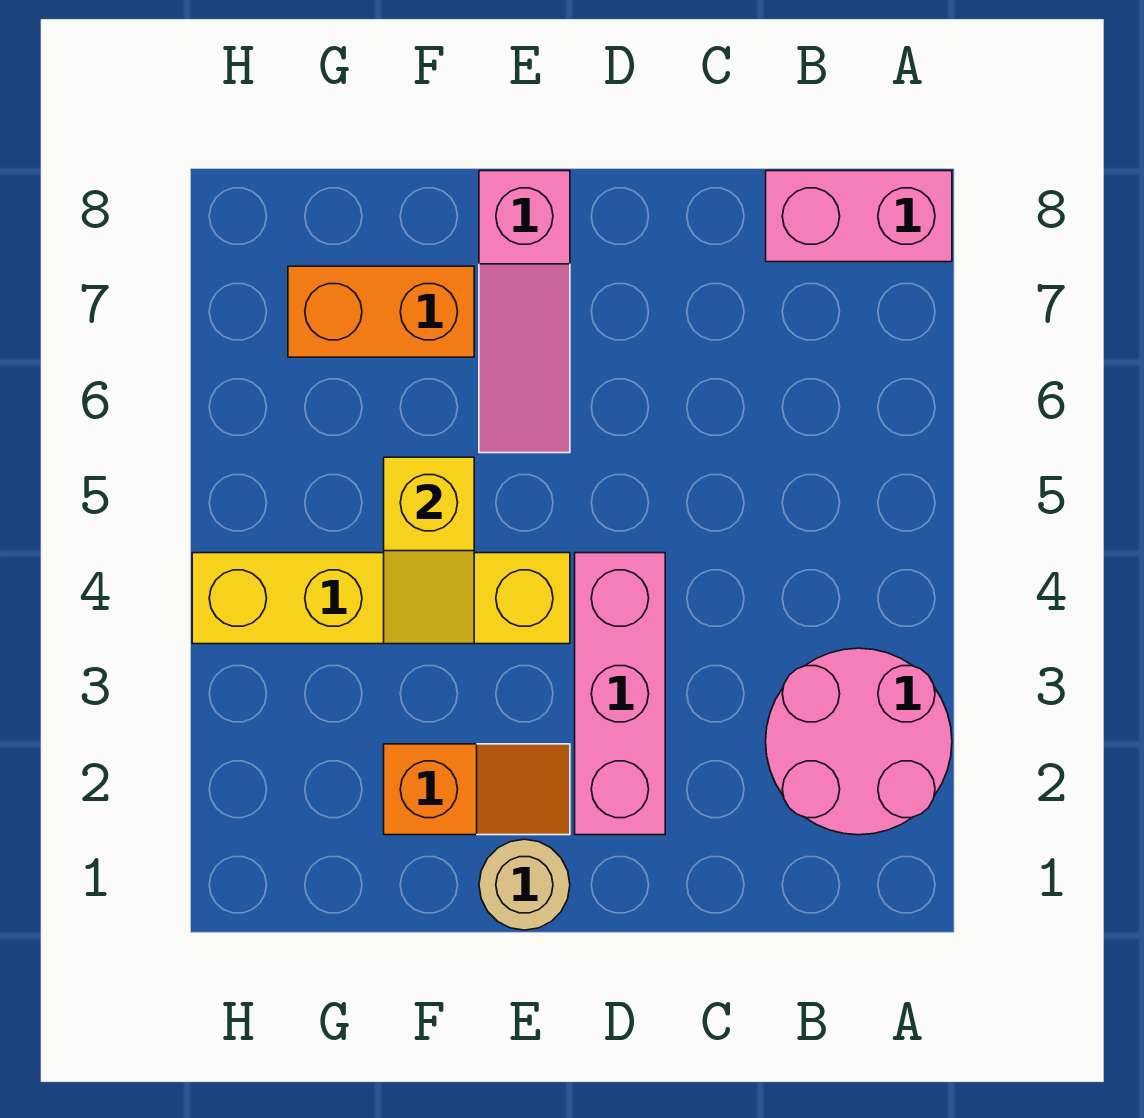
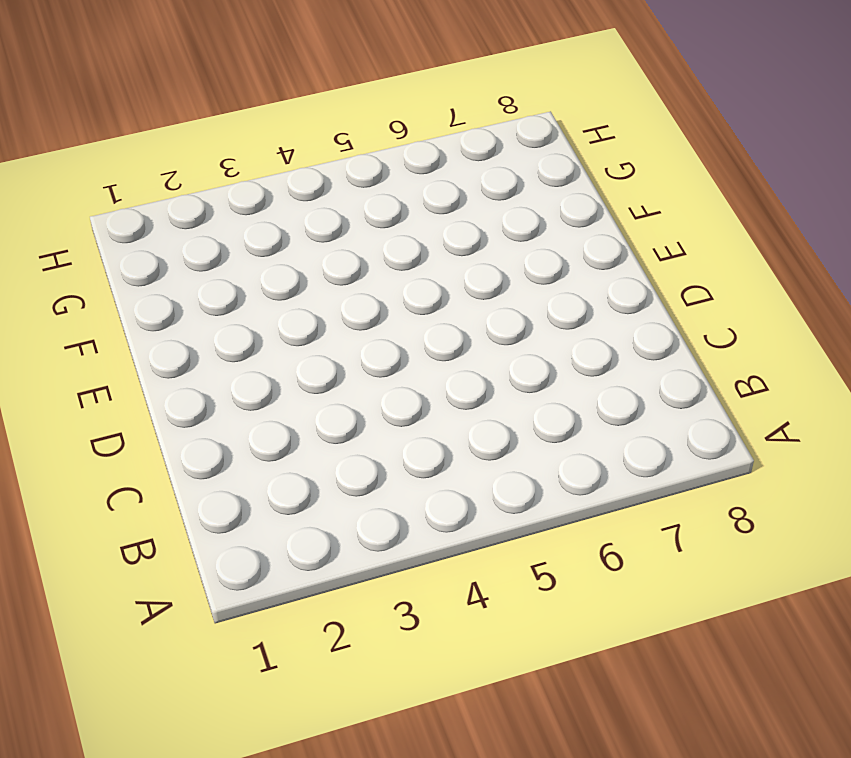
none -> pink 2x2 round brick [766,648,952,835]
none -> pink 1x2 brick [766,171,952,262]

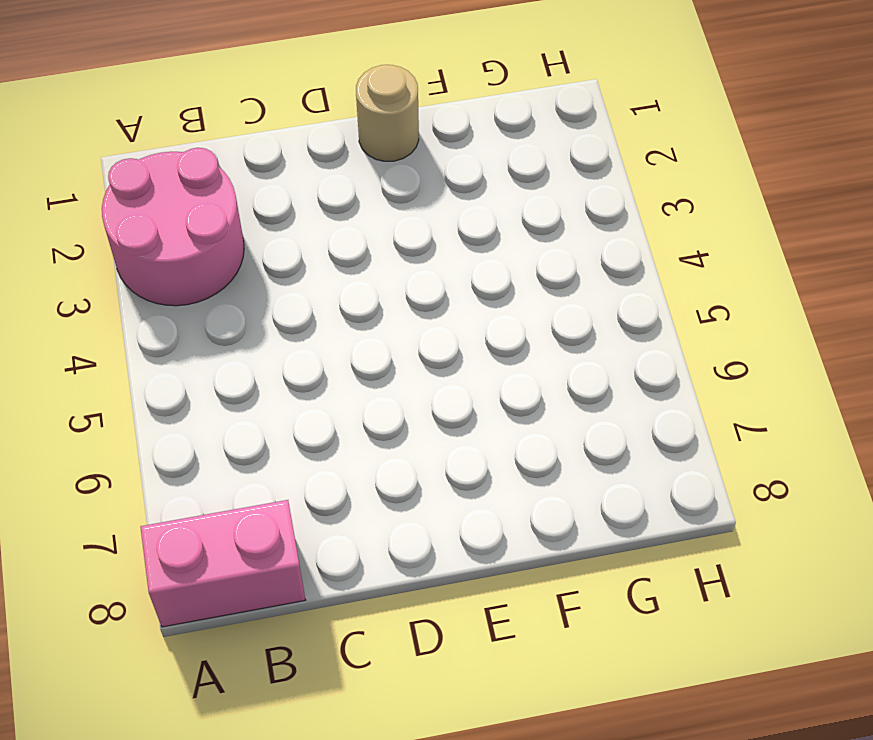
none -> pink 1x3 brick [575,553,665,835]
none -> orange 1x2 slope [384,744,570,835]

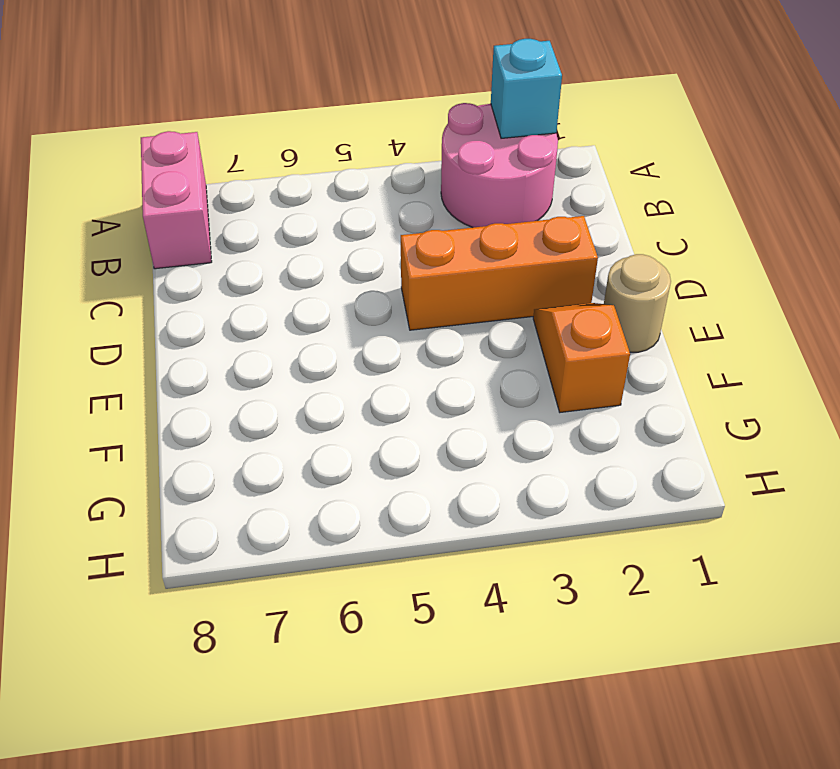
cyan 1x1 brick [491,39,562,138] -> none
orange 1x3 brick [401,216,598,330] -> pink 1x3 brick [575,553,665,835]
none -> yellow 1x4 brick [192,553,570,644]
none -> pink 1x3 slope [479,171,570,453]

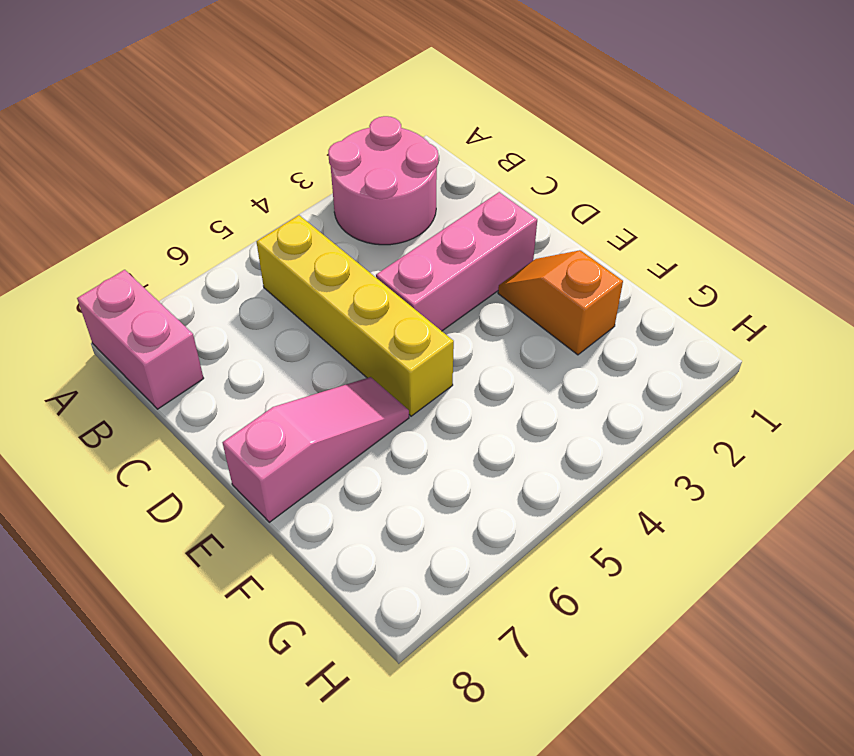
yellow 1x4 brick [257,215,454,416] -> yellow 1x4 brick moved to [192,553,570,644]
none -> tan 1x1 round brick [479,839,570,930]
none -> orange 1x2 brick [288,266,474,357]

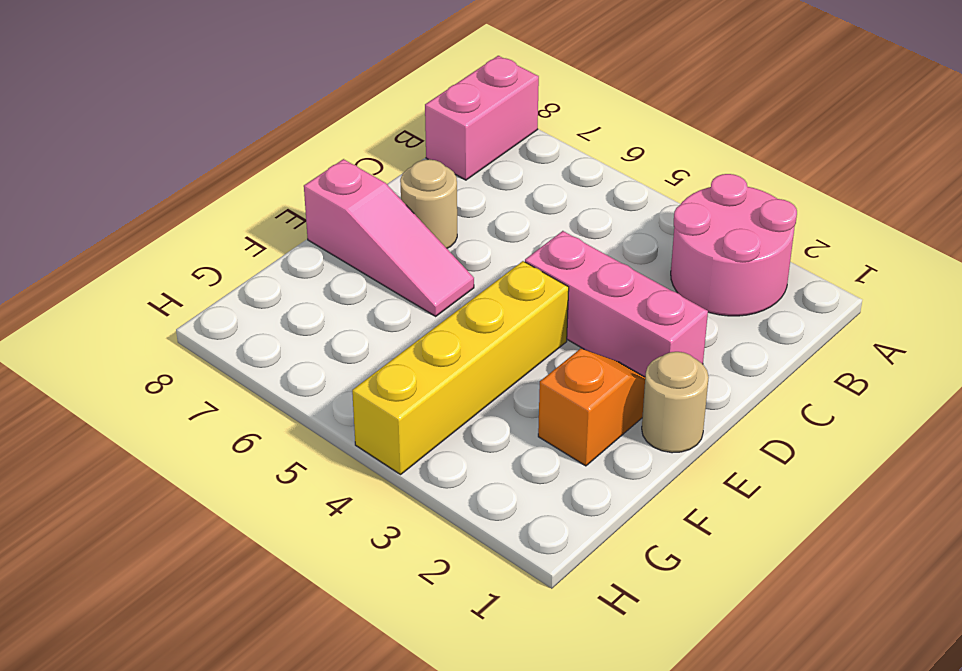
tan 1x1 round brick [400,159,457,248] -> none
none -> orange 1x2 brick [288,266,474,357]
none -> yellow 1x2 slope [384,457,474,644]

